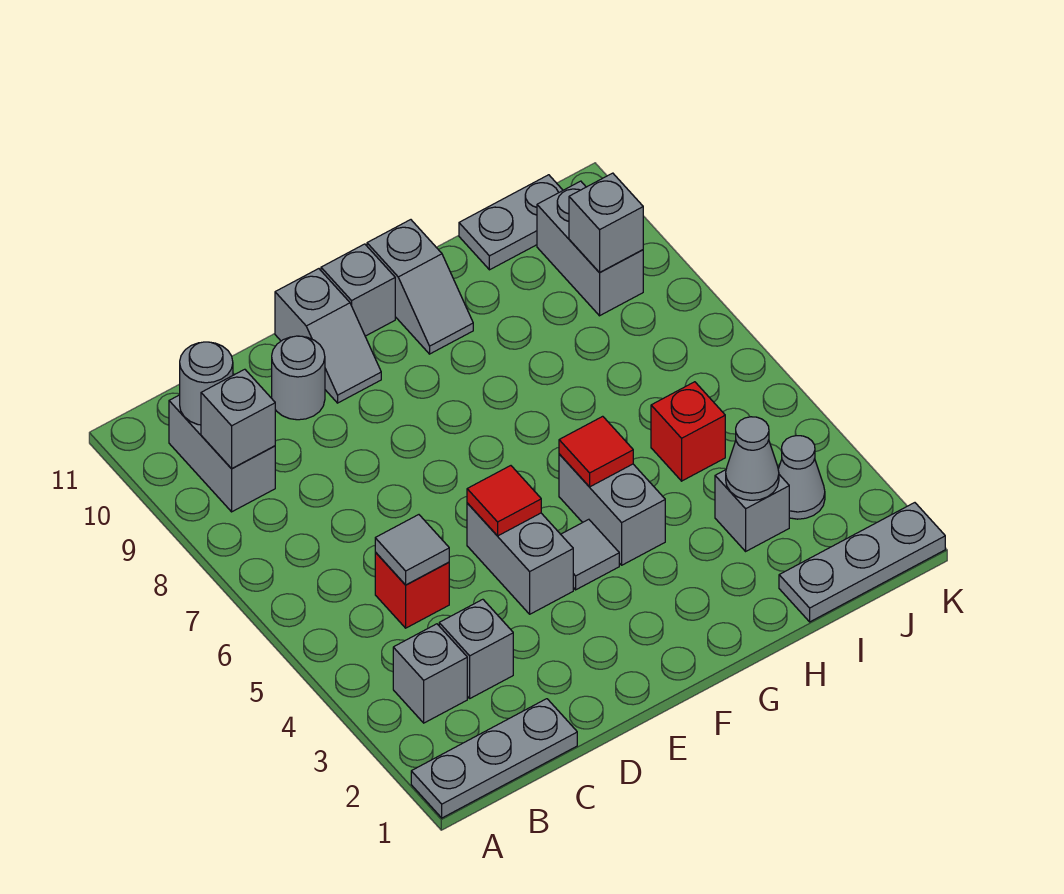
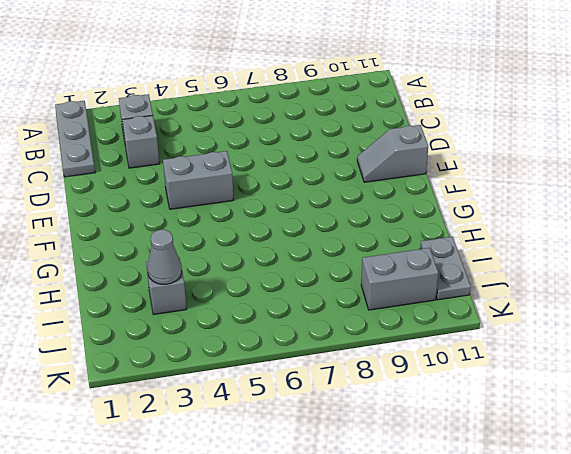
none -> grey 1x2 brick [169,395,275,512]
none -> red 1x1 brick [375,552,449,628]
none -> grey 1x1 round brick [272,336,325,420]

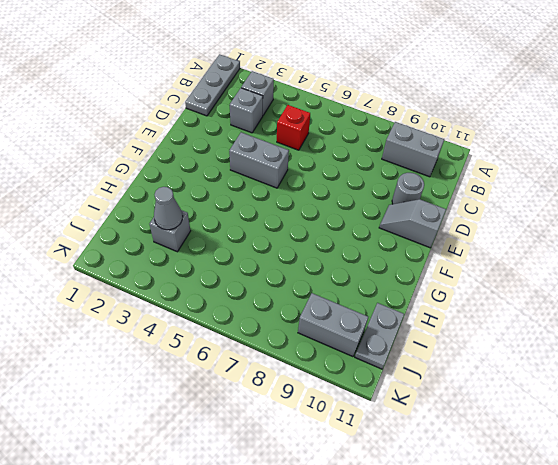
none -> grey 1x1 tile [561,519,619,590]
none -> grey 1x1 brick [321,244,395,336]
none -> grey 1x2 brick [559,454,665,565]

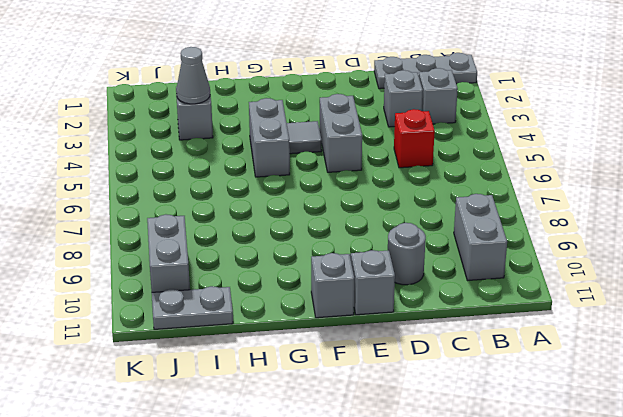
none -> grey 1x2 slope [367,220,473,354]
none -> grey 1x3 plate [779,503,945,622]
none -> red 1x1 brick [651,382,725,481]

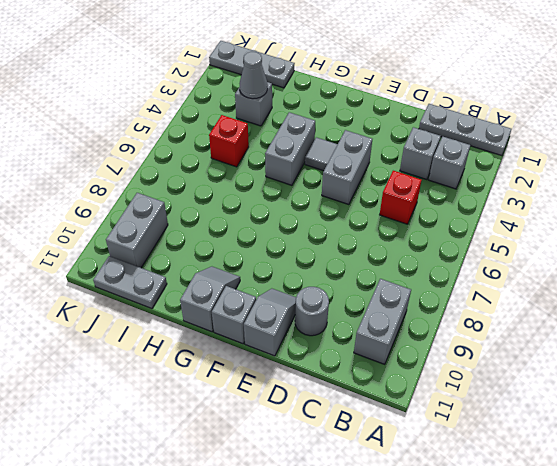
none -> grey 1x1 cone [778,436,825,519]
none -> grey 1x1 brick [201,369,275,469]
none -> grey 1x1 round brick [180,342,233,425]

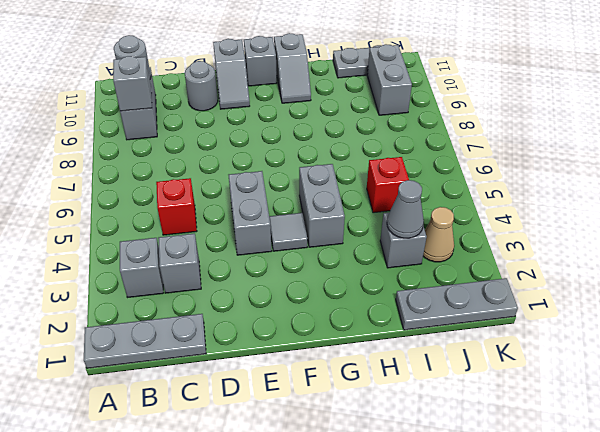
tan 1x1 cone [423,207,454,262] -> grey 1x1 cone [778,436,825,519]
none -> grey 1x1 tile [375,515,449,585]
none -> red 1x1 tile [467,466,541,536]
none -> red 1x1 tile [559,416,633,487]

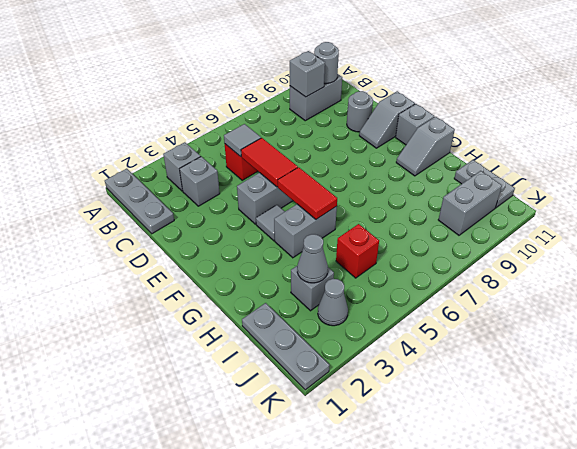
red 1x2 tile [241,138,298,187] -> red 1x1 tile [467,466,541,536]
red 1x2 tile [278,167,337,219] -> red 1x1 tile [559,416,633,487]
none -> grey 1x1 brick [569,173,643,273]

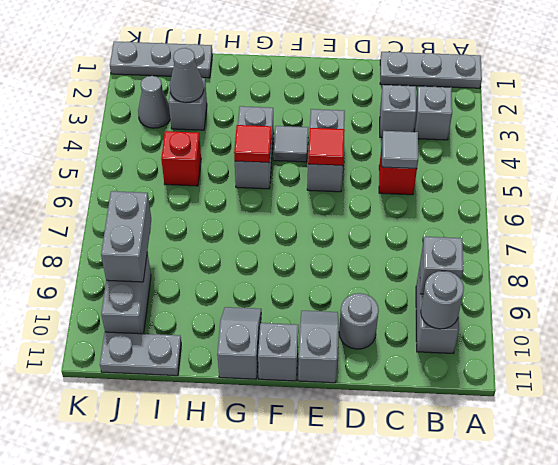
grey 1x2 brick [101,191,151,282] -> grey 1x1 brick [569,173,643,273]

